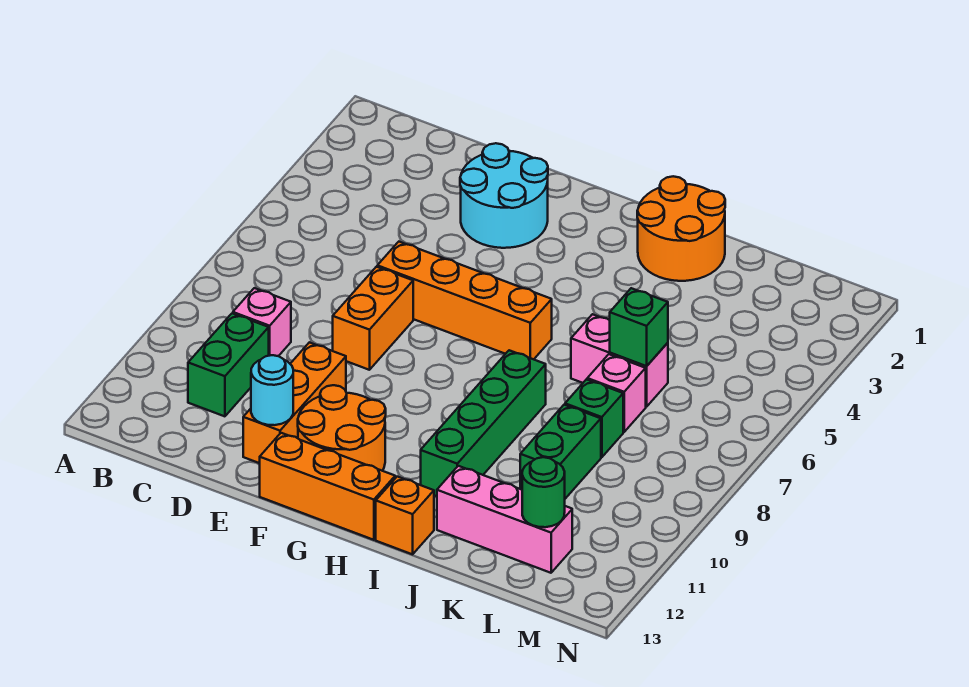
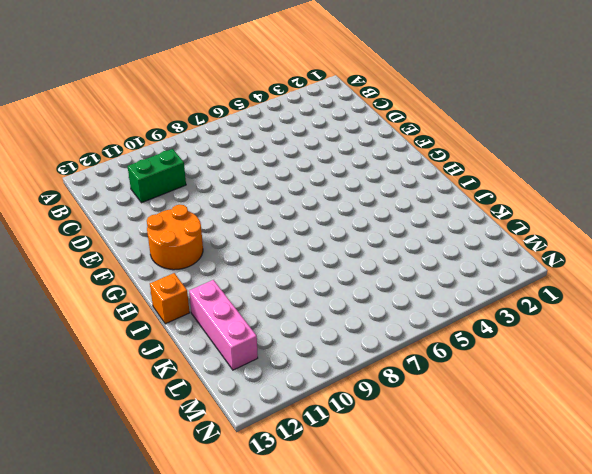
none -> pink 1x1 brick [233,288,291,356]
none -> cyan 2x2 round brick [460,143,548,248]
none -> orange 1x4 brick [377,242,552,359]

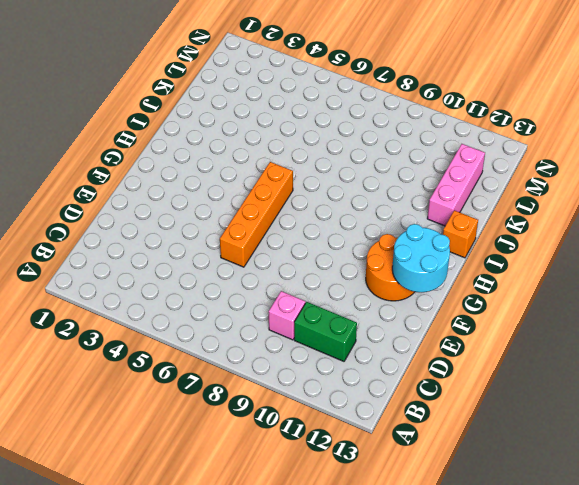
cyan 2x2 round brick [392,224,450,292] -> cyan 2x2 round brick moved to [460,143,548,248]
none -> orange 1x2 brick [333,267,413,370]
none -> orange 1x3 brick [243,342,346,463]
none -> orange 1x3 brick [260,433,395,540]

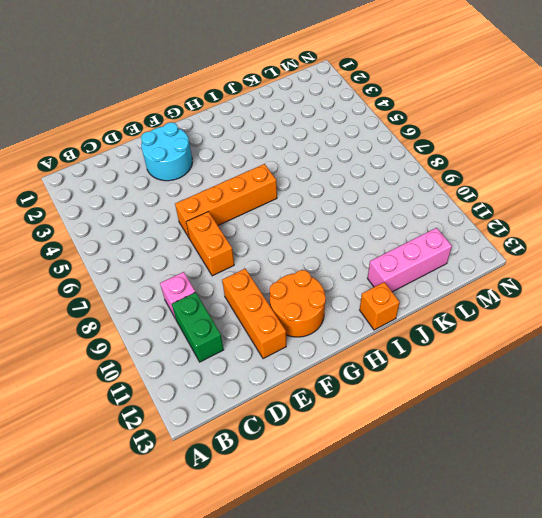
none -> orange 1x3 brick [260,433,395,540]
none -> orange 2x2 round brick [637,176,725,281]
none -> green 1x4 brick [421,350,546,496]

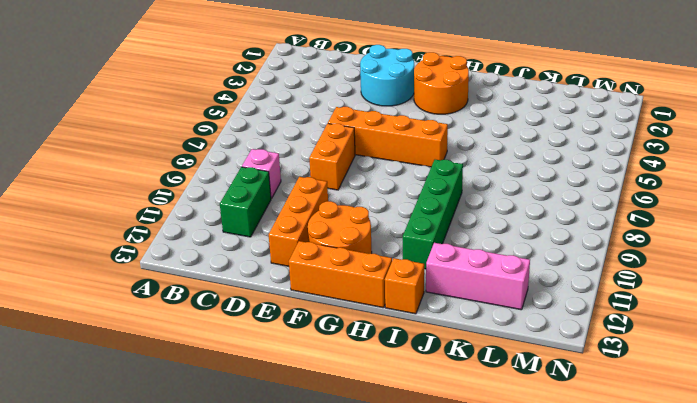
orange 2x2 round brick [414,52,469,114] -> orange 2x2 round brick moved to [637,176,725,281]
none -> pink 1x2 brick [571,314,668,407]
none -> pink 1x1 brick [587,354,646,432]
none -> green 1x1 brick [565,379,623,457]

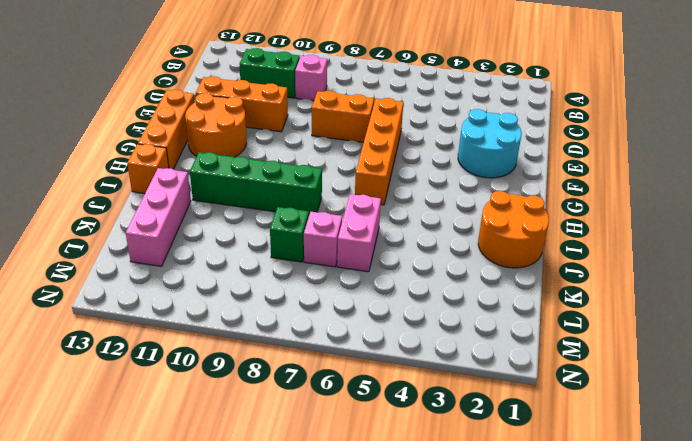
none -> green 1x2 brick [520,405,601,499]
none -> cyan 1x1 round brick [251,355,293,425]
none -> green 1x1 brick [610,288,668,366]

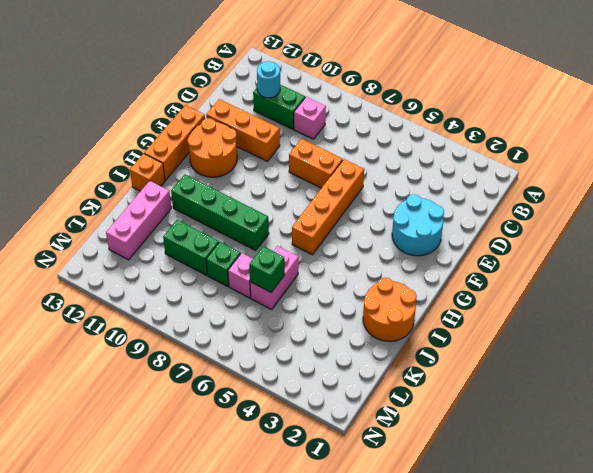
cyan 1x1 round brick [257,61,281,98] -> cyan 1x1 round brick moved to [251,355,293,425]
none -> green 1x1 round brick [522,457,565,527]

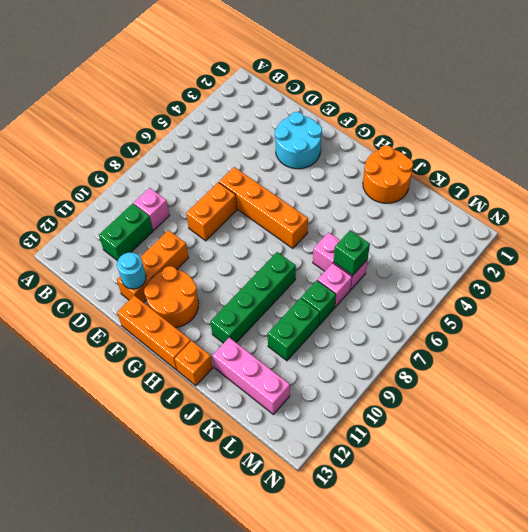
none -> green 1x1 round brick [522,457,565,527]

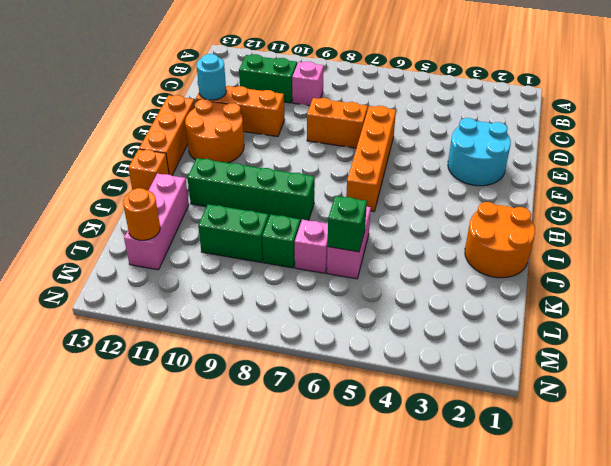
orange 1x1 round brick [123,188,160,240] -> green 1x1 round brick [522,457,565,527]

